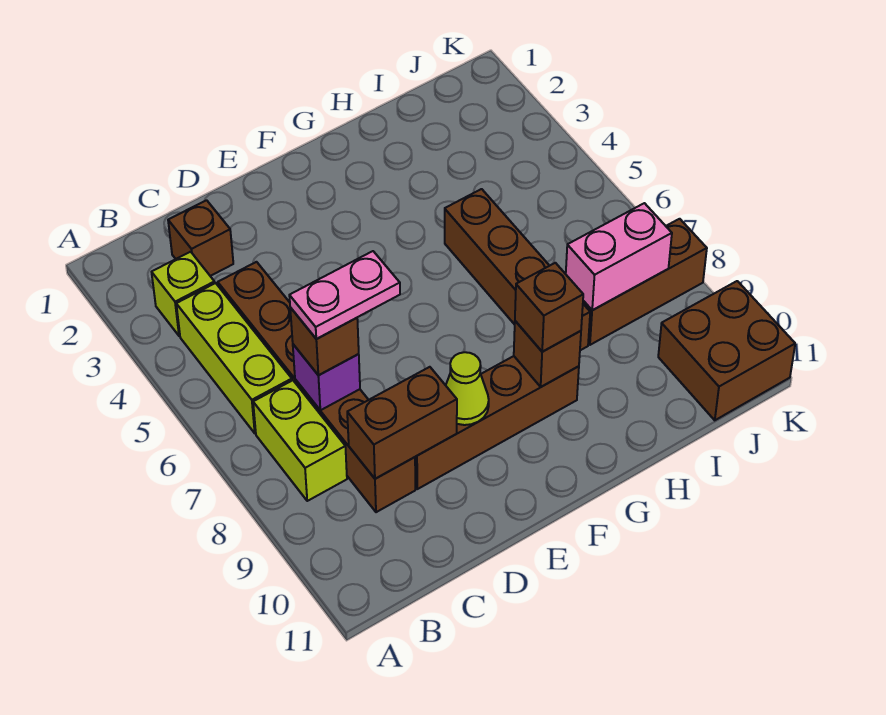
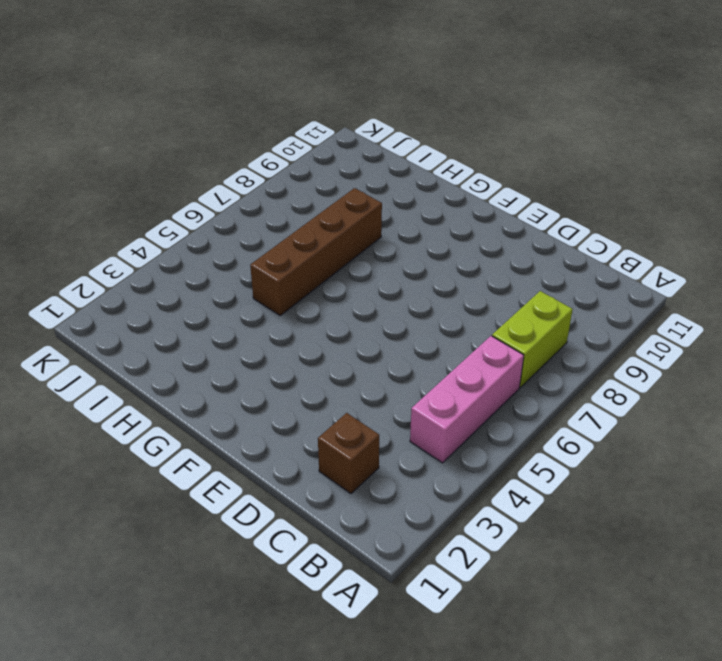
pink 1x3 brick [410,336,524,463] -> lime 1x3 brick [176,283,292,433]
none -> lime 1x1 brick [152,252,215,336]
none -> brown 1x6 brick [218,262,415,512]
none -> brown 1x4 brick [415,356,579,489]

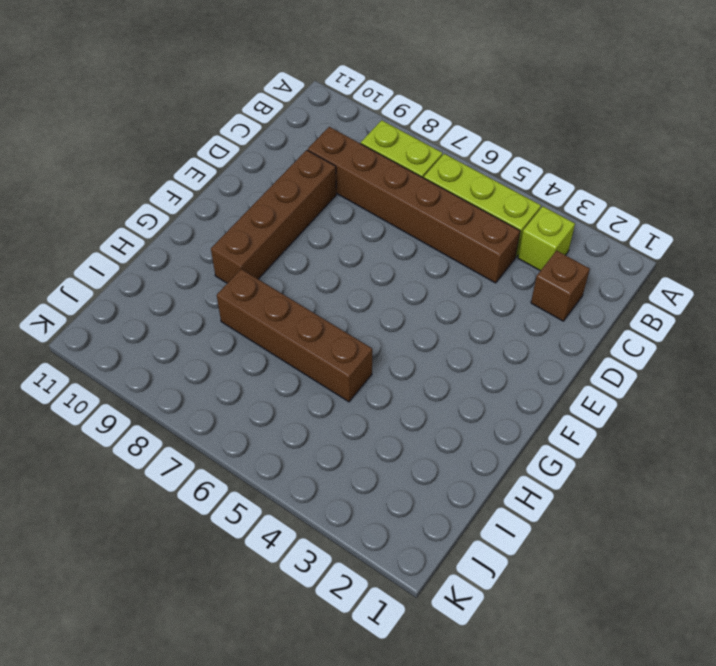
none -> brown 1x3 brick [583,219,707,345]
none -> brown 2x2 brick [658,281,795,420]
none -> purple 1x1 brick [293,344,360,410]

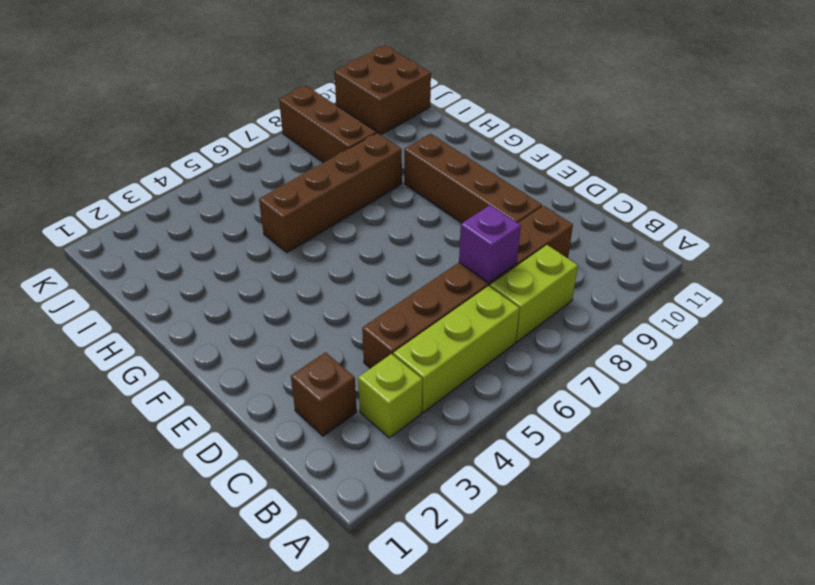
none -> brown 1x2 brick [347,367,457,479]
none -> lime 1x1 cone [446,352,489,425]
none -> brown 1x1 brick [514,321,581,387]

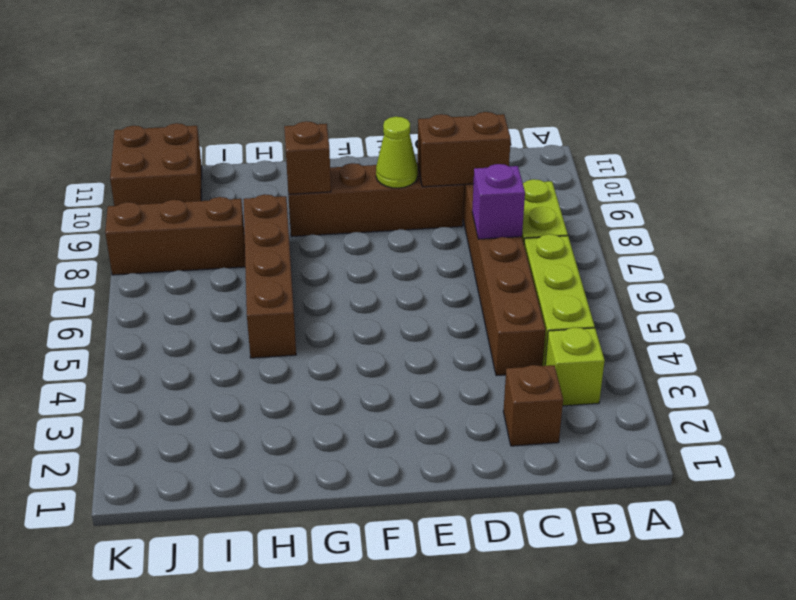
none -> pink 1x2 brick [566,203,672,310]
none -> brown 1x1 brick [290,308,359,375]
none -> brown 1x1 brick [515,263,583,352]

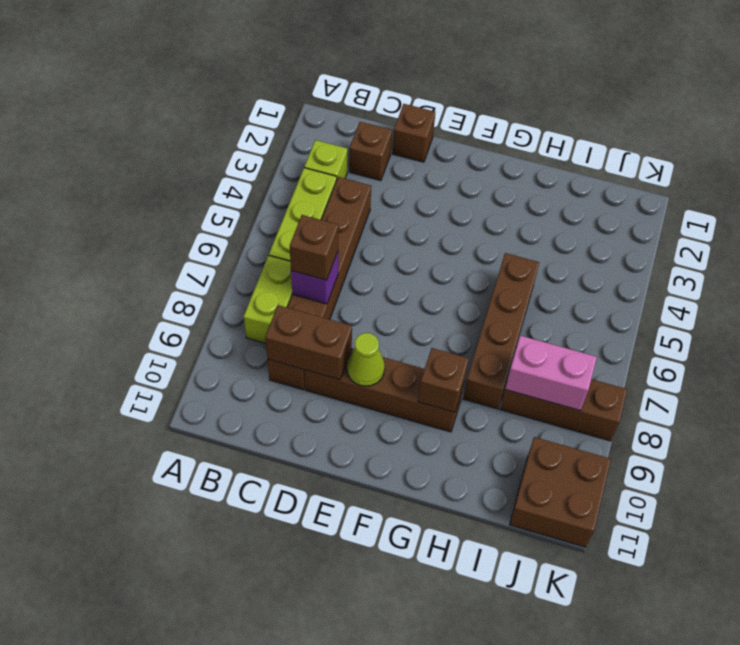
brown 1x1 brick [393,104,435,162] -> brown 1x1 brick moved to [515,263,583,352]
none -> pink 1x2 plate [289,251,400,339]

